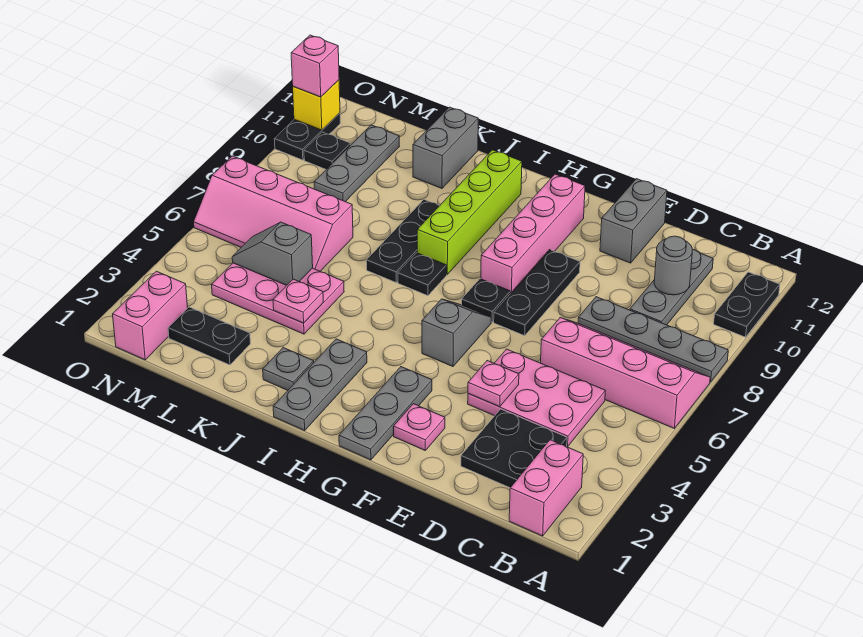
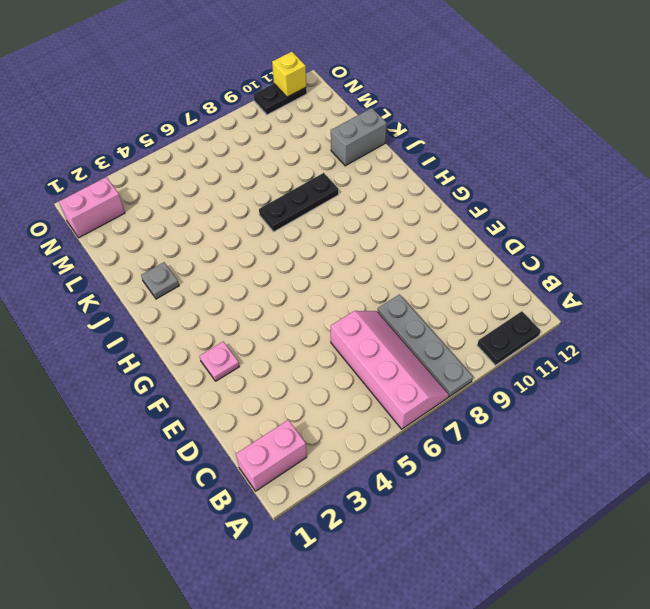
none -> black 2x2 plate [461,409,567,488]
none -> pink 2x3 plate [468,349,605,447]
none -> grey 1x3 plate [630,250,713,325]
none -> grey 1x2 brick [600,179,667,263]

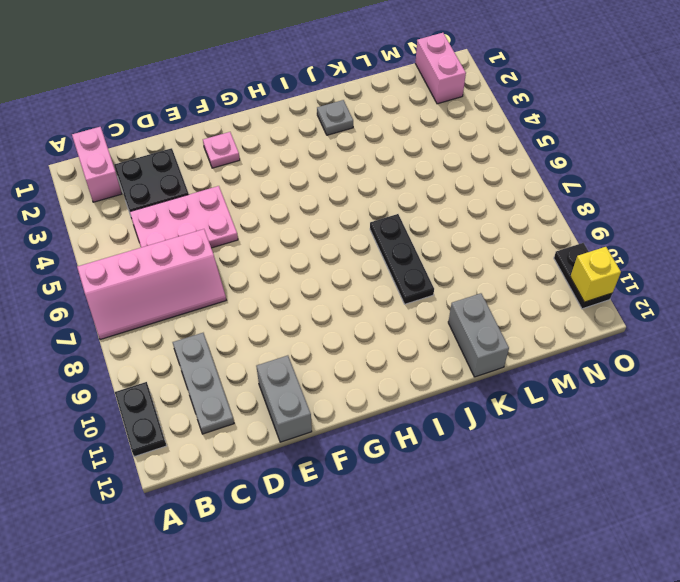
none -> grey 1x4 plate [578,297,728,382]
none -> black 1x3 plate [494,250,580,336]
none -> grey 1x3 plate [339,367,432,460]
none -> grey 1x2 slope [422,299,491,366]

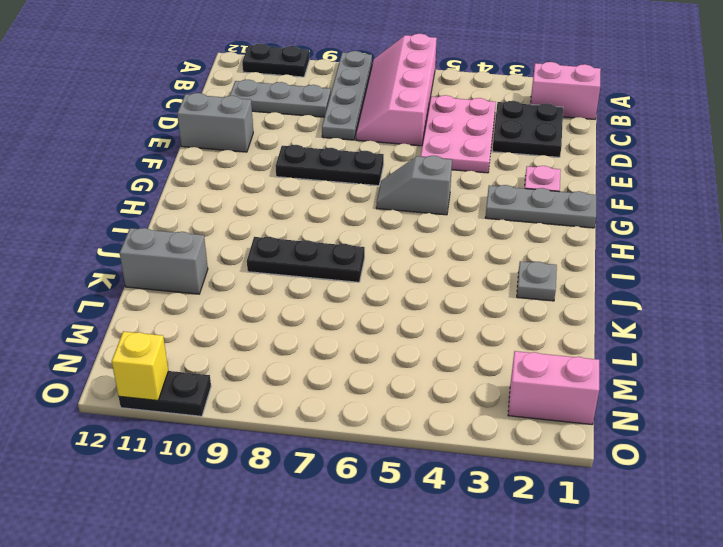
none -> black 1x1 plate [462,279,511,322]
none -> pink 1x4 brick [481,174,585,292]
none -> grey 1x3 plate [273,339,367,430]
none -> black 1x1 plate [398,253,447,296]

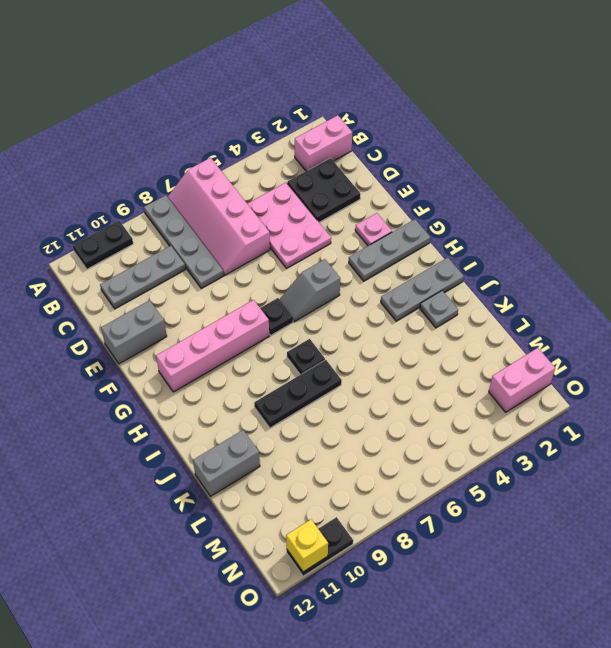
none -> black 1x3 plate [494,250,580,336]
none -> lime 1x4 brick [417,150,522,274]
none -> pink 2x3 plate [212,263,344,334]
none -> black 1x2 plate [168,307,250,365]

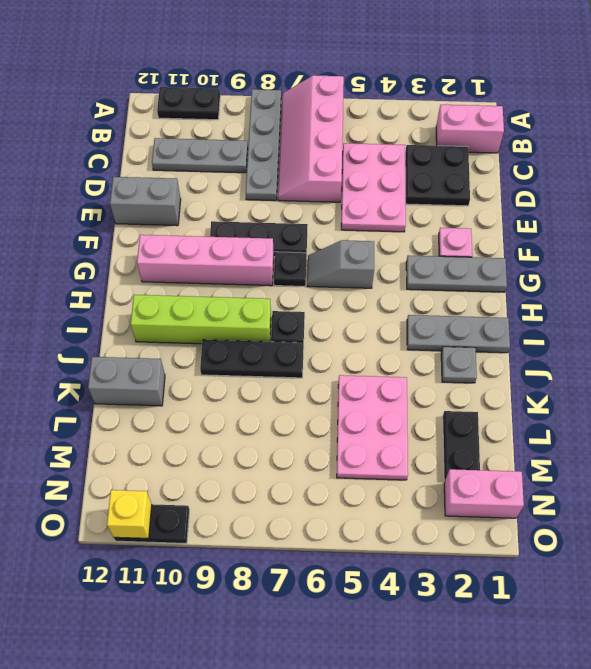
none -> pink 2x4 slope [194,156,353,271]
none -> grey 1x3 plate [314,125,399,202]
none -> black 1x1 plate [304,132,351,169]
none -> grey 1x1 round brick [654,236,692,295]

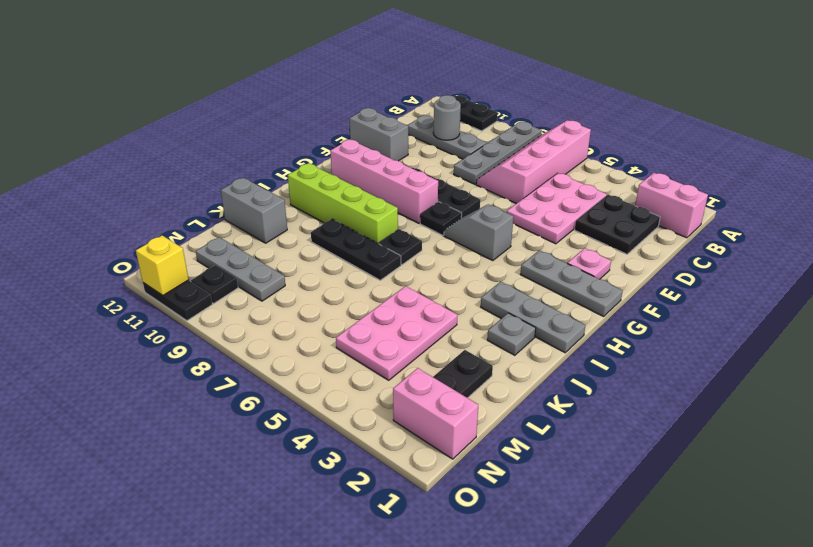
none -> pink 2x4 slope [194,156,353,271]
none -> pink 1x1 plate [468,361,519,407]
none -> pink 1x1 plate [273,279,323,323]
none -> grey 1x2 slope [232,222,313,285]

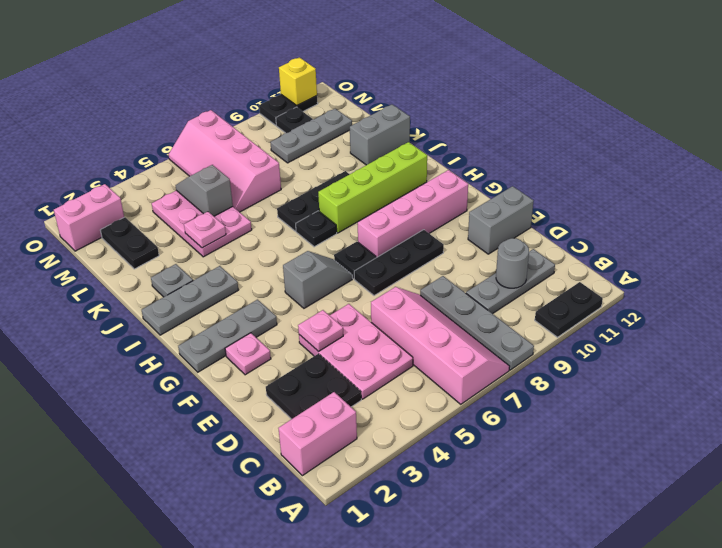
none -> pink 1x1 brick [291,35,339,97]

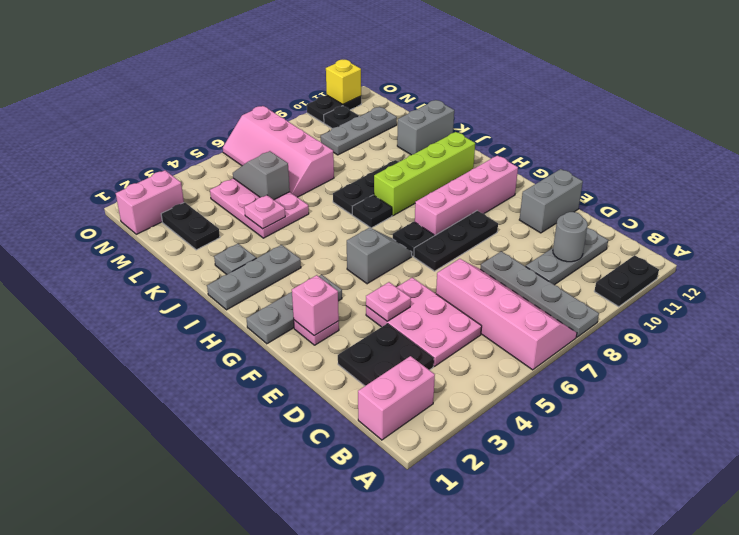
pink 1x1 brick [292,275,339,336] -> pink 1x1 brick moved to [291,35,339,97]

